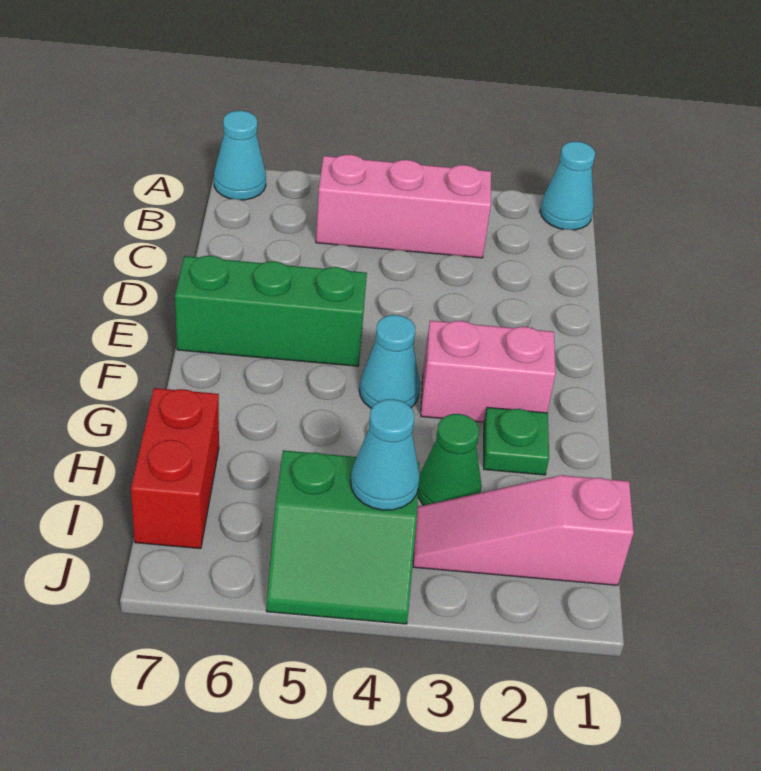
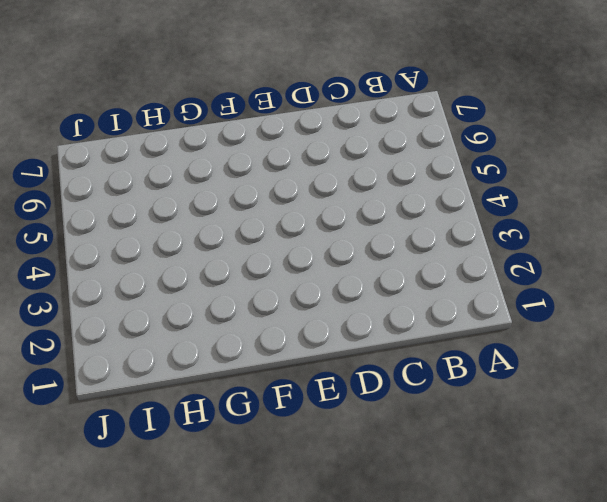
none -> cyan 1x1 cone [540,142,595,230]
none -> cyan 1x1 cone [214,111,266,200]
none -> pink 1x3 brick [316,155,491,258]

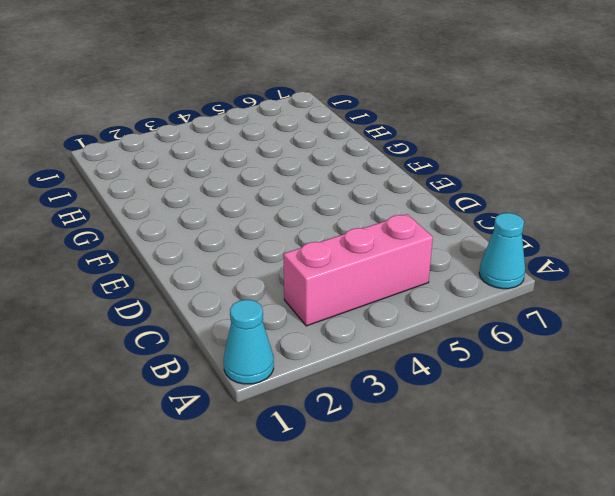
none -> green 1x3 brick [175,256,367,366]
none -> pink 1x2 brick [421,320,556,422]
none -> cyan 1x1 cone [359,315,420,408]

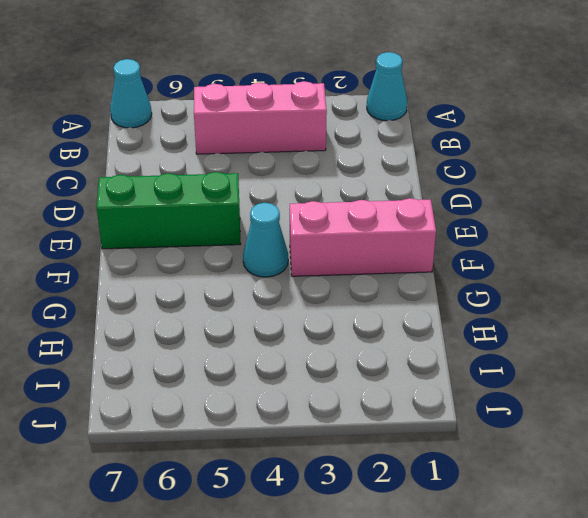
pink 1x3 brick [290,198,436,276] -> pink 1x2 brick [421,320,556,422]
none -> green 1x1 plate [484,407,549,475]
none -> green 1x1 cone [418,414,482,505]
none -> red 1x2 brick [131,388,219,549]

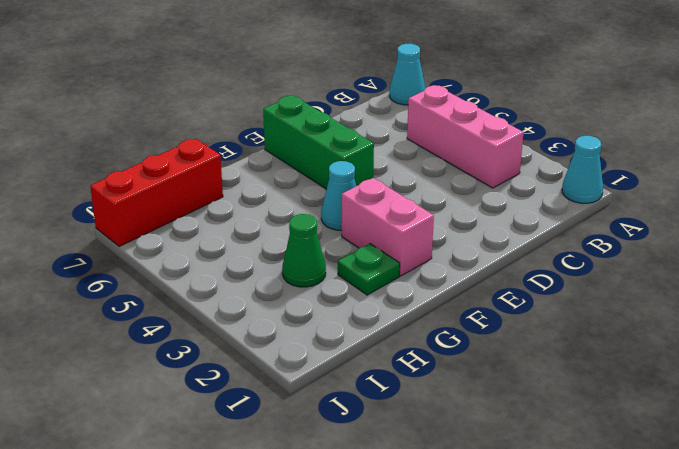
red 1x3 brick [90,139,223,246] -> red 1x2 brick [131,388,219,549]
none -> pink 1x3 slope [413,475,634,585]
none -> green 2x2 slope [266,450,420,624]
none -> cyan 1x1 cone [351,399,420,510]

